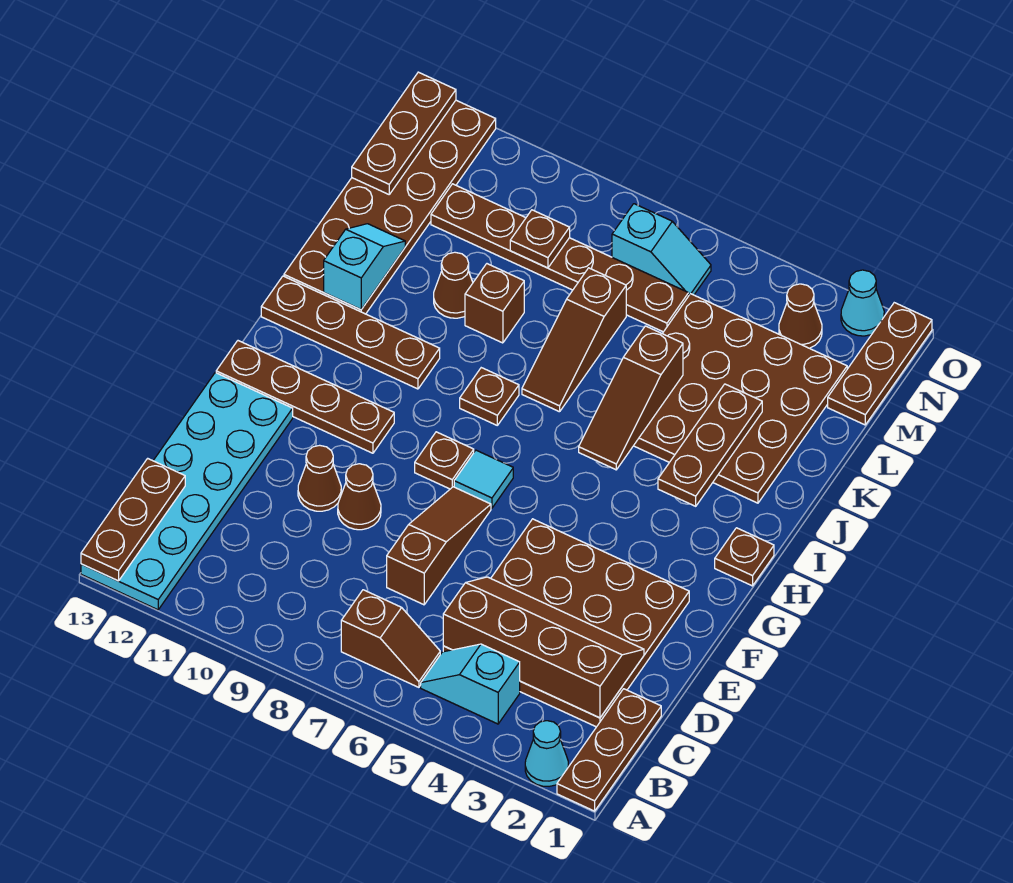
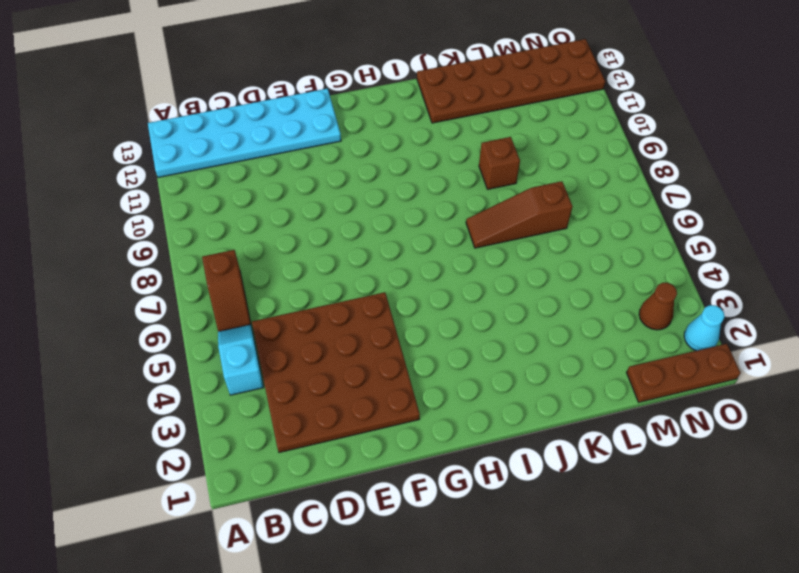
none -> brown 1x3 plate [557,689,661,811]
none -> cyan 1x1 cone [525,721,568,786]
none -> brown 1x3 slope [387,487,491,605]
none -> brown 1x1 cone [338,464,381,530]

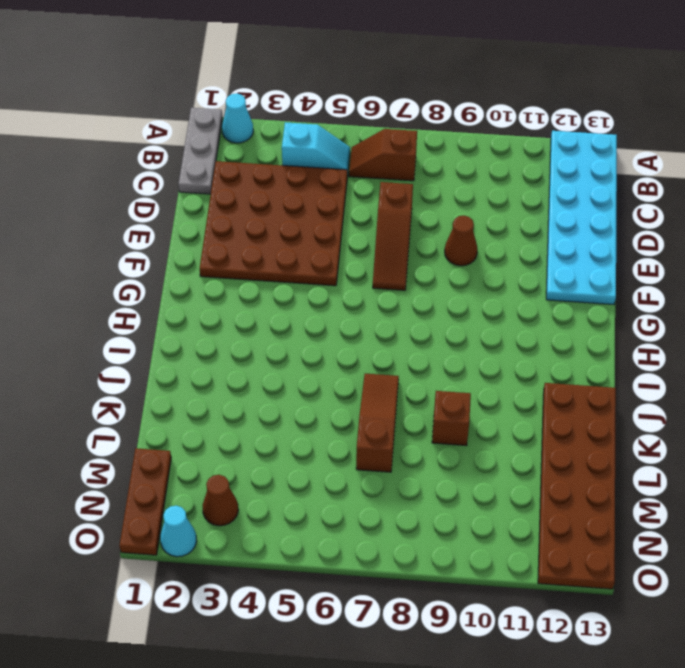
grey 1x3 plate [178,108,223,194] -> brown 1x3 plate [557,689,661,811]
none -> brown 1x1 cone [298,445,341,511]
none -> cyan 1x1 tile [454,450,513,508]
none -> brown 1x1 plate [415,432,474,489]
none -> brown 1x4 plate [216,341,394,453]

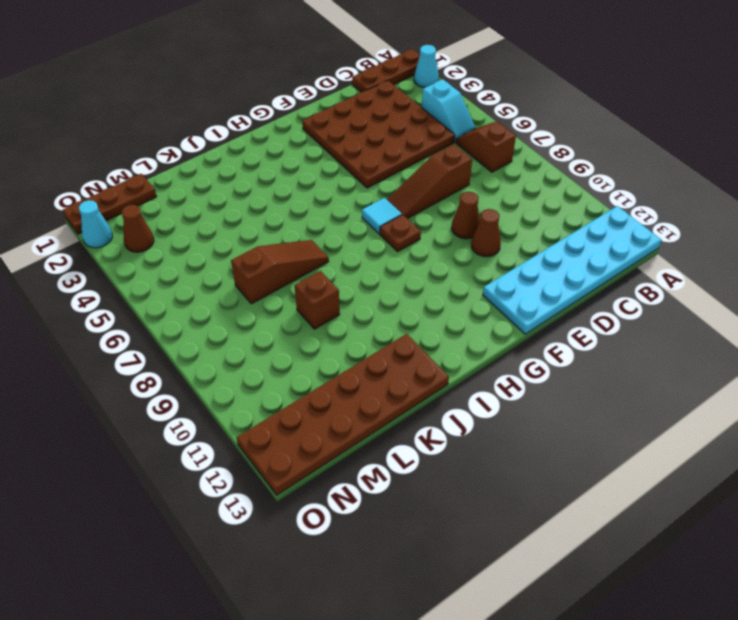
none -> brown 1x4 plate [216,341,394,453]
none -> brown 1x1 plate [715,528,774,586]
none -> brown 1x1 plate [460,368,519,425]
none -> brown 1x4 plate [261,276,440,389]

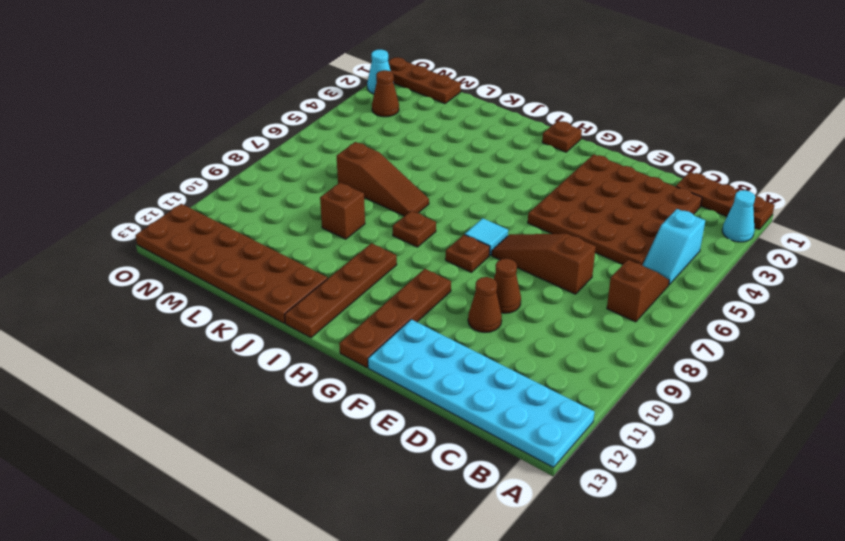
none -> brown 4x4 plate [634,294,847,503]
none -> brown 1x1 cone [434,252,473,318]
none -> brown 1x6 plate [431,184,689,332]
none -> cyan 1x2 slope [612,204,711,295]

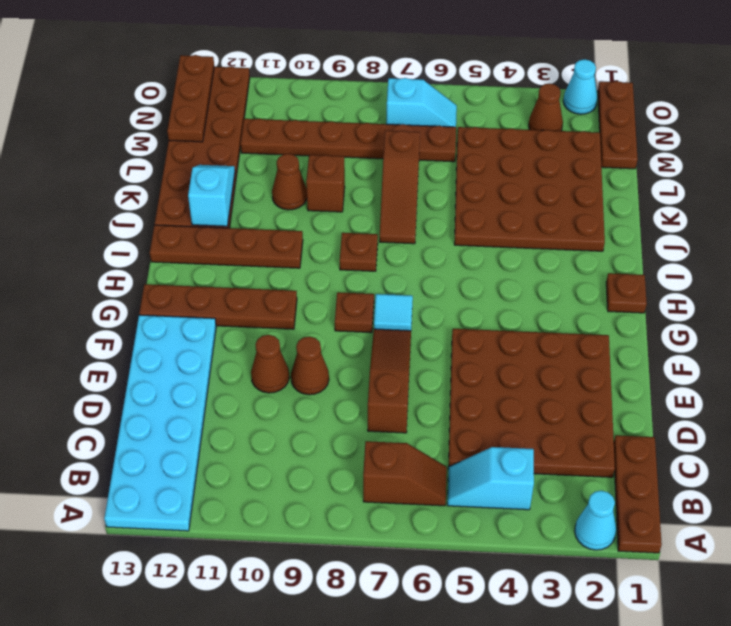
none -> brown 1x3 plate [81,458,185,581]
none -> brown 2x4 slope [443,577,644,718]
none -> brown 1x3 plate [658,384,762,506]
none -> brown 1x3 slope [579,326,683,470]

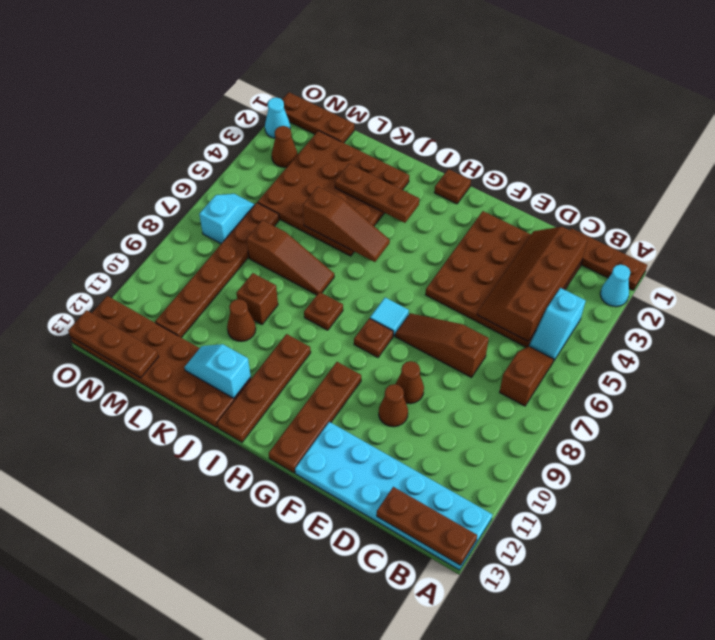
none -> brown 1x1 plate [510,210,570,268]

